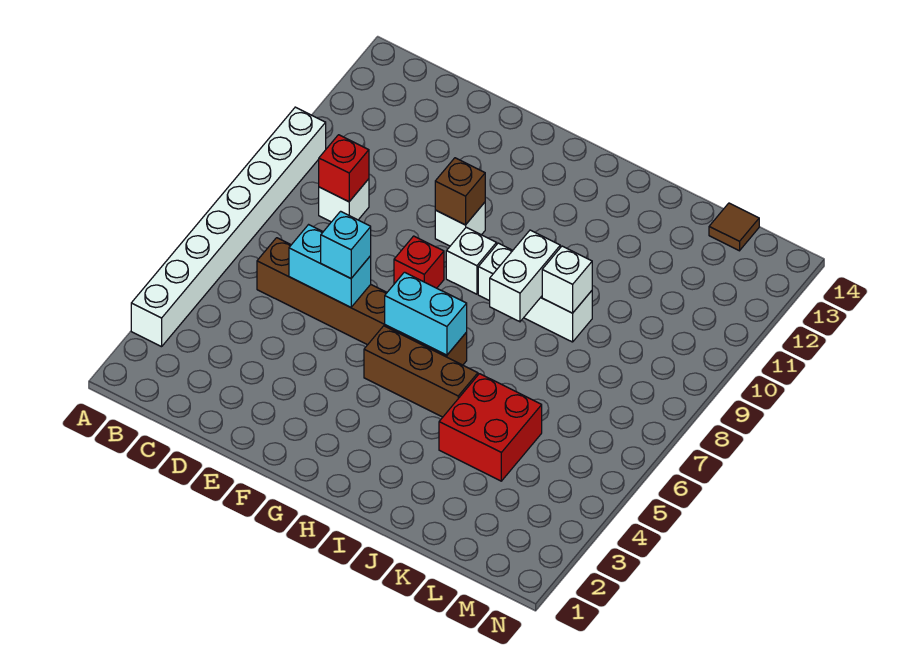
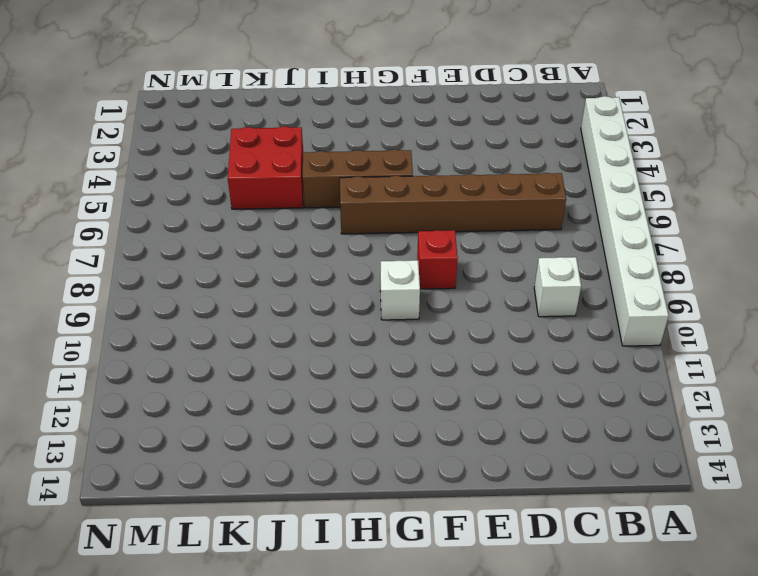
none -> white 1x1 brick [435,202,485,246]
none -> white 1x3 brick [478,243,592,342]
none -> brown 1x1 tile [709,203,759,251]

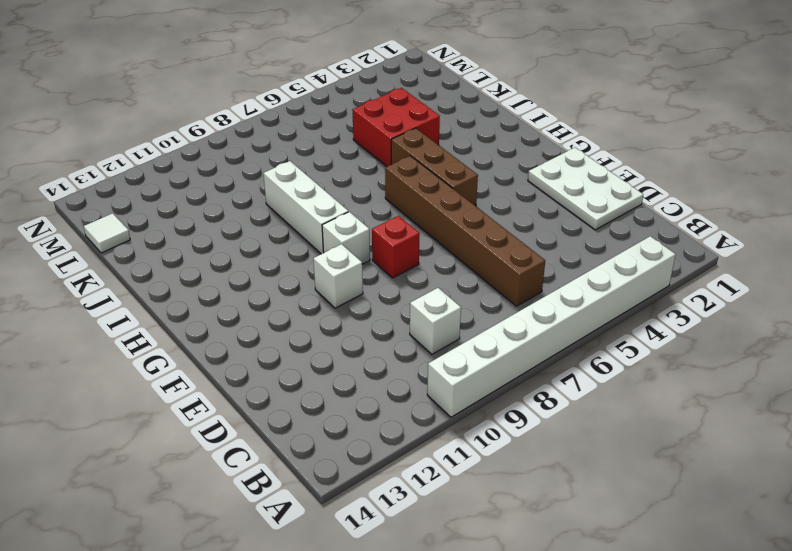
white 2x3 plate [528,148,643,230] -> none
white 1x1 tile [84,213,130,253] -> brown 1x1 tile [709,203,759,251]
none -> red 1x1 brick [319,135,369,202]
none -> cyan 1x2 brick [289,225,371,307]
none -> brown 1x1 brick [435,158,485,225]

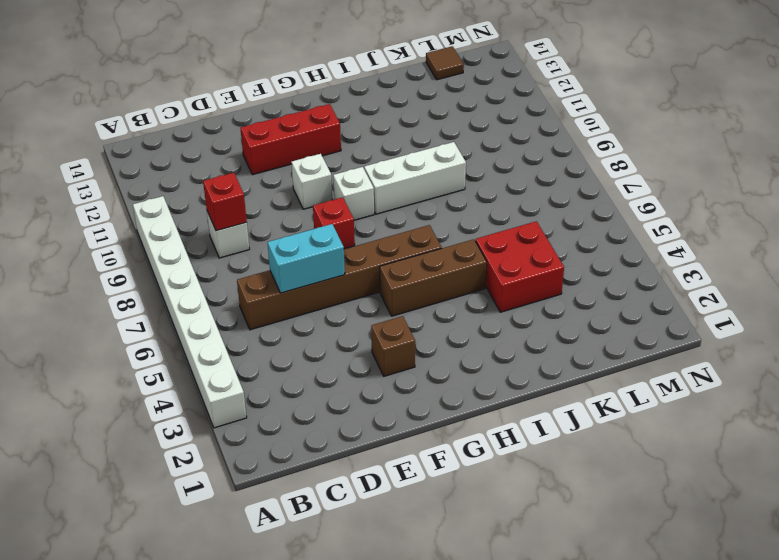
red 1x3 brick [240,104,341,175] -> none
brown 1x1 brick [371,316,415,376] -> brown 1x1 brick moved to [435,158,485,225]
none -> cyan 1x2 brick [385,272,467,355]
none -> white 1x2 brick [490,230,560,322]
none -> white 1x1 brick [542,246,592,313]

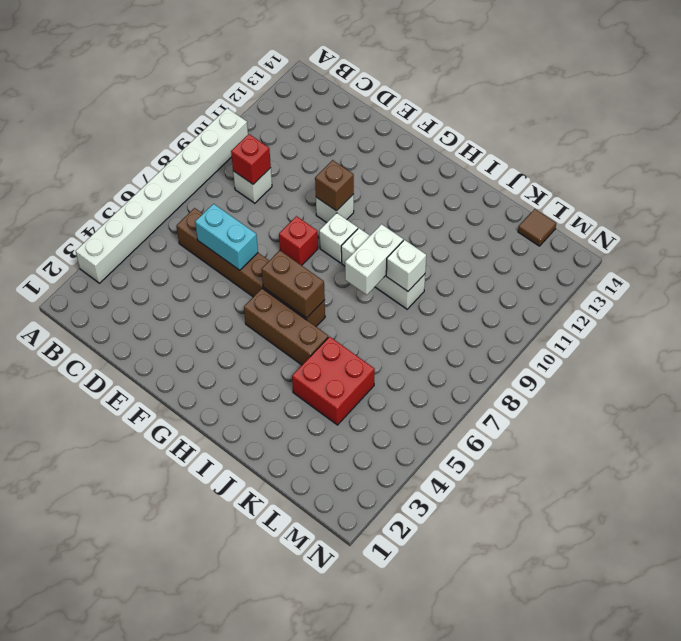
brown 1x2 brick [261,250,325,318] -> cyan 1x2 brick [385,272,467,355]
none -> cyan 1x1 brick [321,211,371,278]

